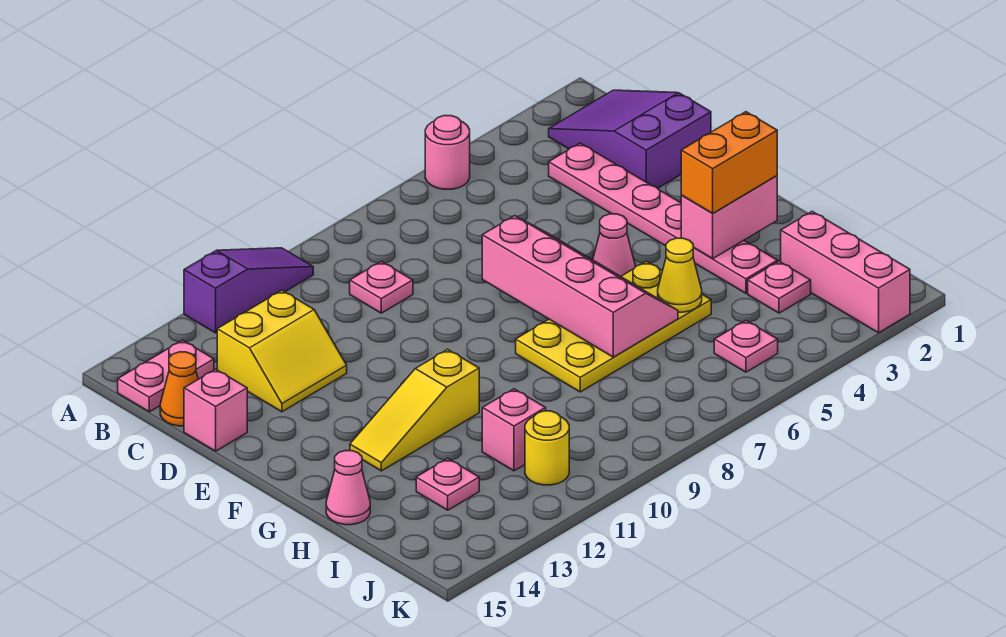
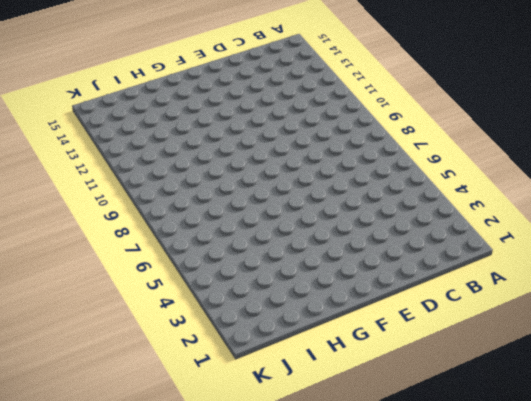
none -> pink 1x1 round brick [425,116,470,189]
none -> purple 1x3 slope [184,248,313,333]
none -> purple 2x3 slope [549,90,711,188]

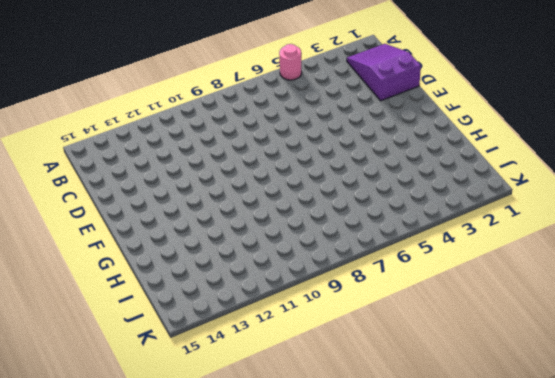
none -> purple 1x3 slope [184,248,313,333]
none -> pink 1x2 plate [118,340,214,412]
none -> pink 1x6 plate [549,143,777,293]

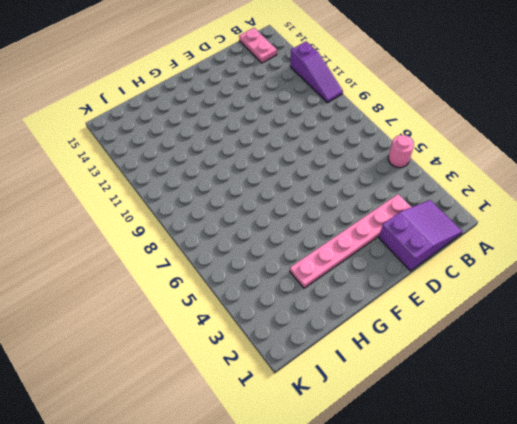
none -> pink 1x1 plate [350,261,413,313]
none -> yellow 2x2 slope [217,290,347,412]
none -> orange 1x1 cone [160,352,198,426]

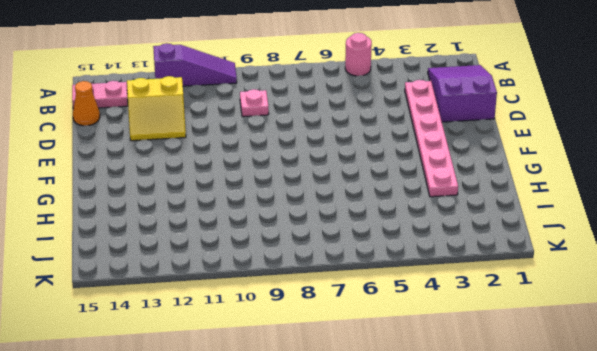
none -> pink 1x1 brick [184,369,247,451]
none -> pink 1x1 cone [593,214,635,276]
none -> yellow 2x4 plate [516,261,711,392]

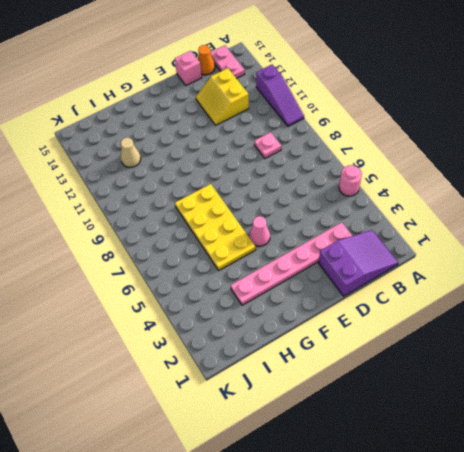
tan 1x1 cone [121,138,141,168] -> none
none -> yellow 1x3 slope [350,349,479,471]
none -> pink 1x1 cone [326,451,370,525]
none -> pink 1x3 brick [781,211,910,333]

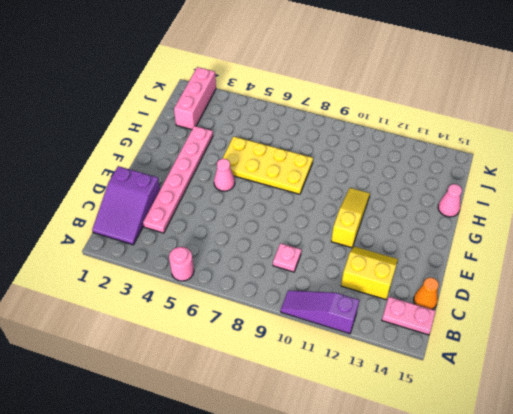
yellow 1x3 slope [331,188,370,248] -> yellow 1x3 slope turned to [350,349,479,471]
none -> pink 1x1 brick [184,369,247,451]
none -> pink 1x1 plate [748,261,811,313]
none -> pink 1x1 brick [482,389,546,471]

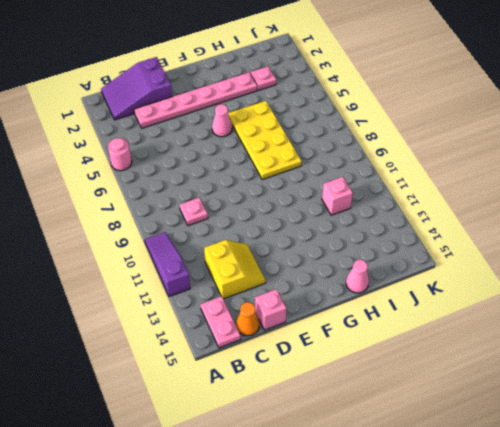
none -> yellow 1x3 slope [350,349,479,471]
none -> pink 1x3 brick [781,211,910,333]
none -> pink 1x1 plate [416,458,479,510]

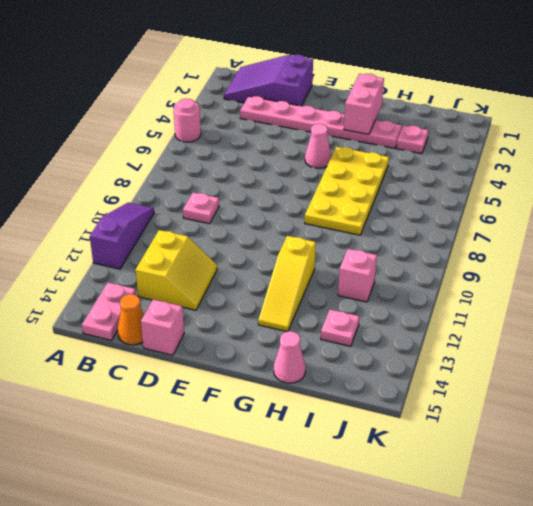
none -> pink 1x3 brick [781,211,910,333]
none -> pink 1x1 plate [714,321,778,372]
none -> yellow 1x1 round brick [525,411,569,485]

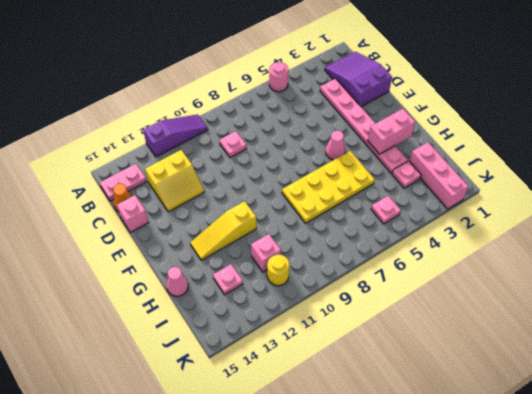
none -> pink 2x4 slope [482,216,678,357]
none -> yellow 1x1 cone [658,238,702,312]
none -> orange 1x2 brick [681,112,777,213]

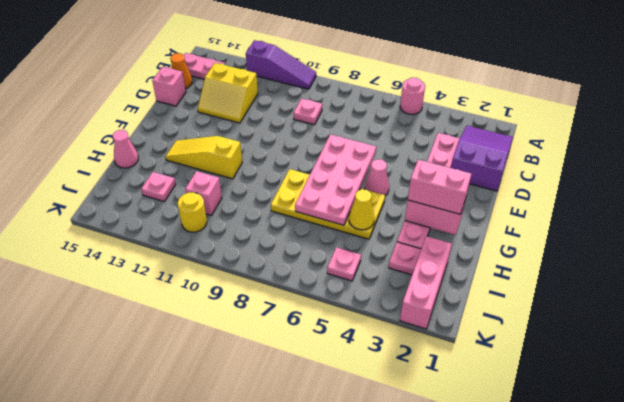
pink 2x4 plate [295,134,376,225] -> pink 2x4 slope [482,216,678,357]
pink 1x2 brick [408,160,471,214] -> orange 1x2 brick [681,112,777,213]

